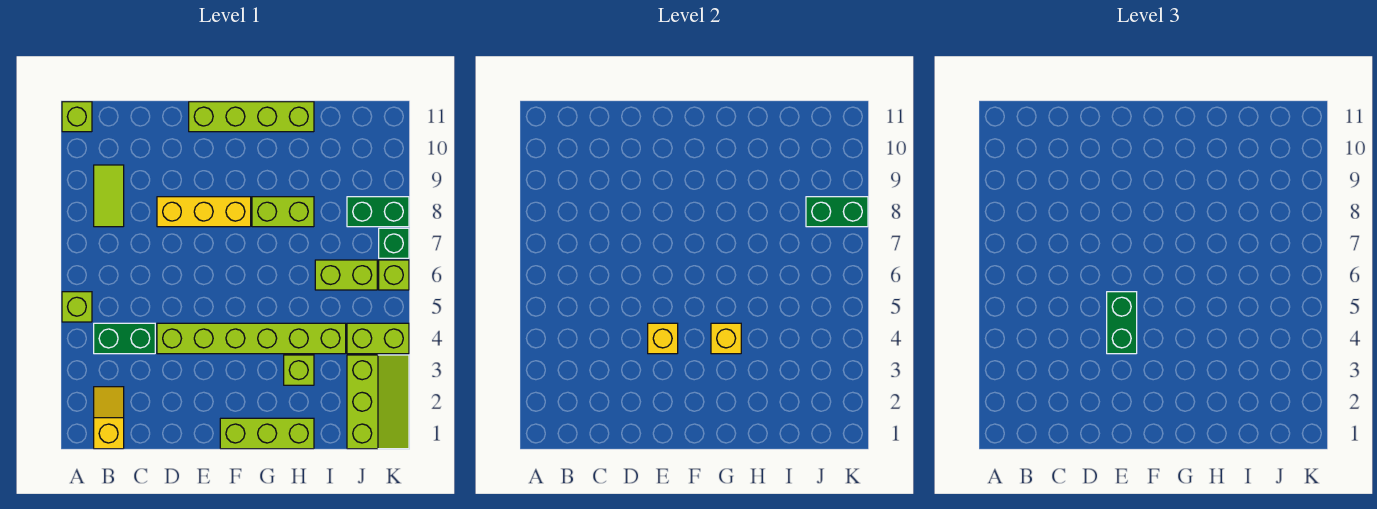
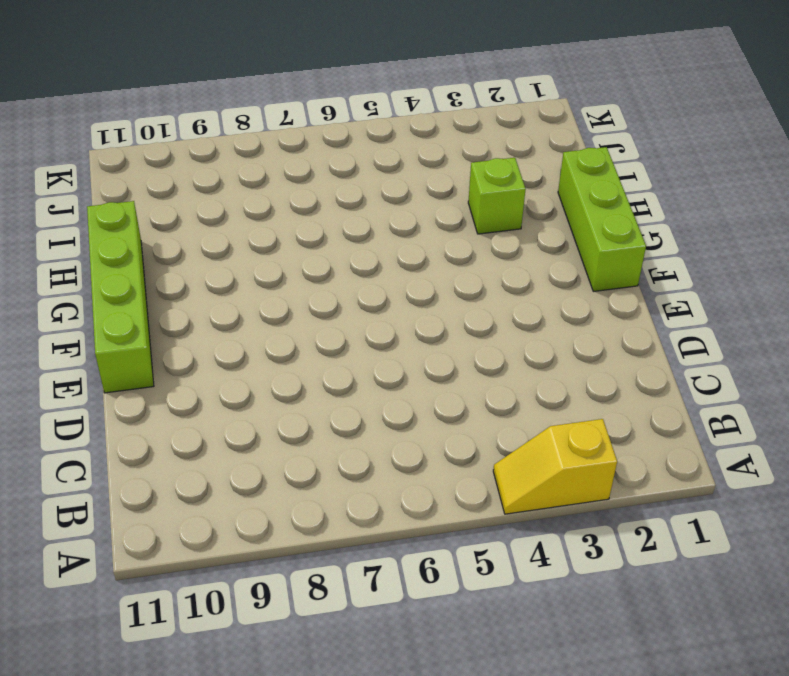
yellow 1x2 slope [493,419,617,514] -> yellow 1x2 slope moved to [94,387,124,449]
none -> lime 1x1 brick [62,292,92,322]
none -> lime 1x1 brick [62,102,92,132]
none -> green 1x2 brick [94,323,155,354]

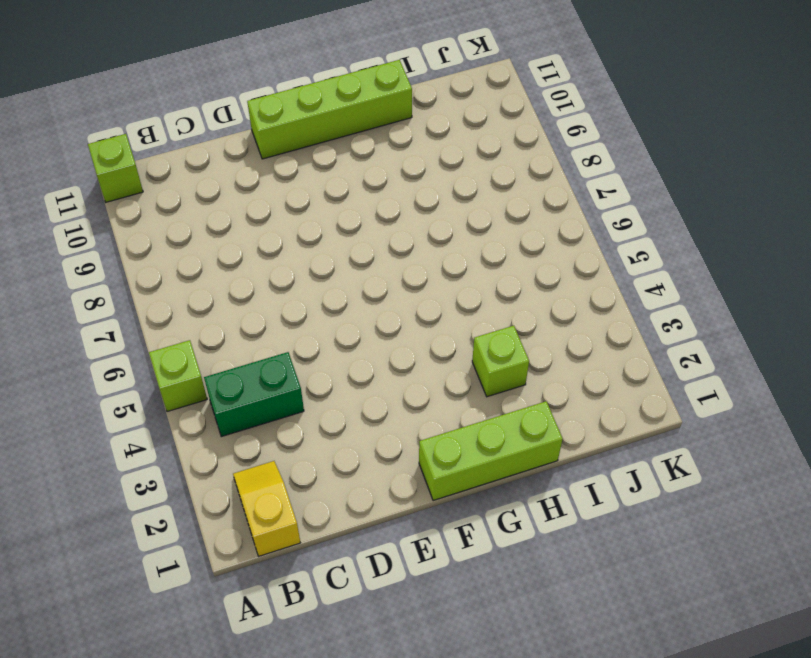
none -> lime 1x2 tile [94,165,124,227]
none -> lime 1x6 brick [157,323,346,354]
none -> yellow 1x3 brick [157,197,251,227]

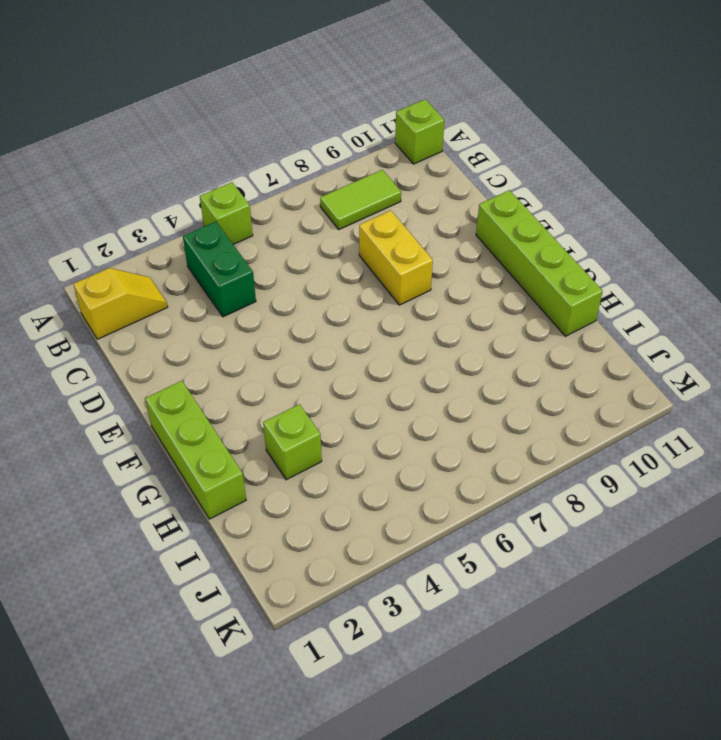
yellow 1x2 brick [359,211,433,305] -> yellow 1x3 brick [157,197,251,227]
none -> lime 1x6 brick [157,323,346,354]
none -> lime 1x2 brick [252,197,314,227]
none -> lime 1x2 brick [315,260,377,290]

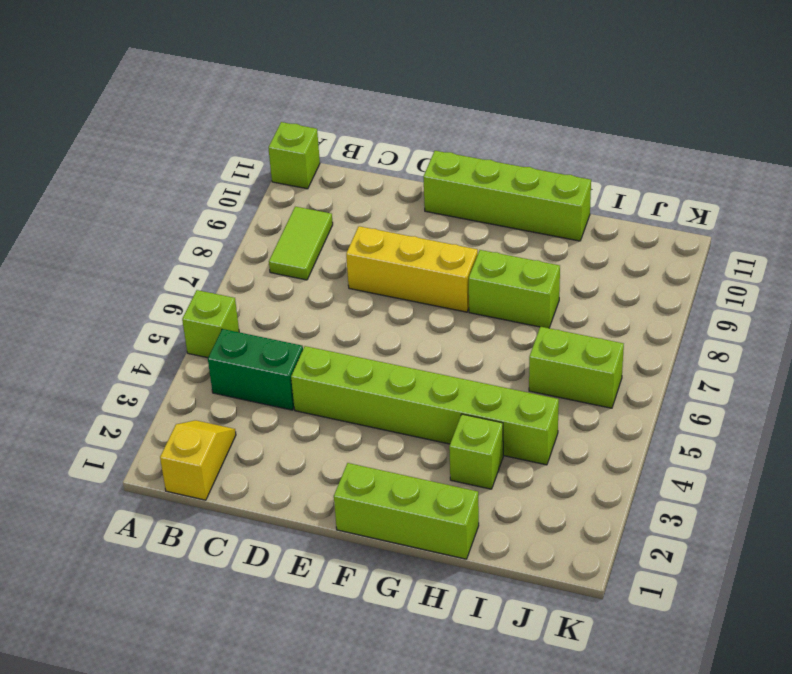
none -> lime 2x3 slope [347,355,409,449]
none -> lime 1x2 brick [347,323,409,354]
none -> green 1x2 brick [347,197,409,227]

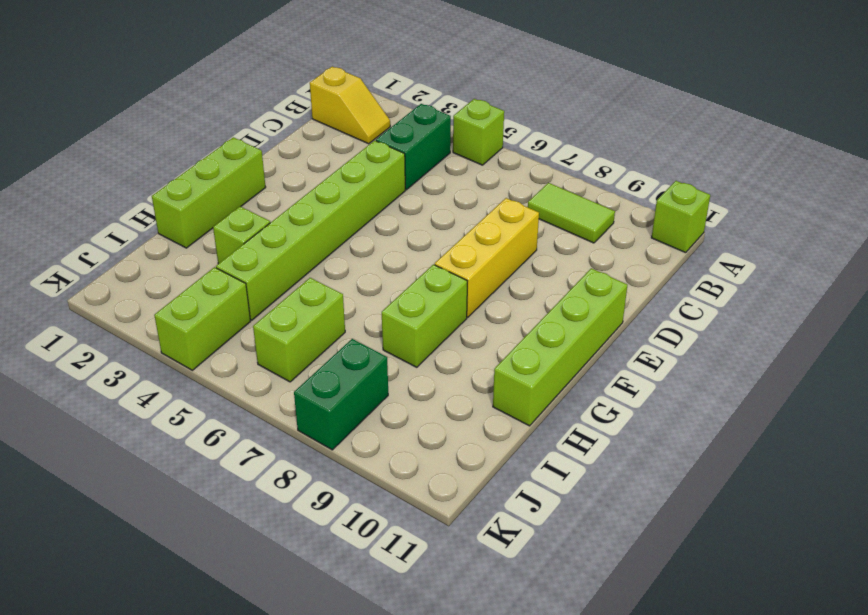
none -> lime 2x3 slope [347,355,409,449]
none -> lime 1x1 brick [379,260,409,290]
none -> green 1x1 brick [379,228,409,258]

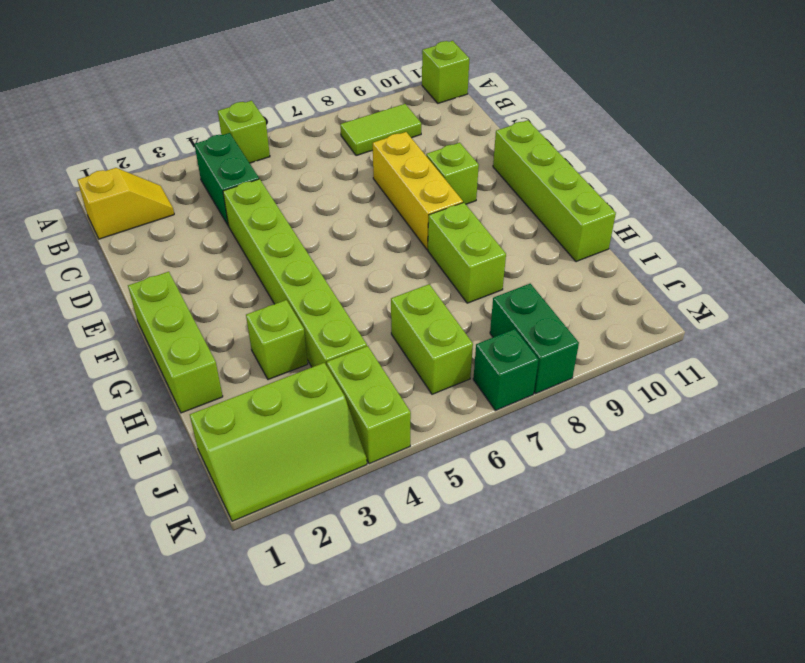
lime 1x1 brick [426,143,479,204] -> lime 1x1 brick moved to [379,260,409,290]
none -> yellow 1x1 brick [648,323,678,354]
none -> yellow 1x1 brick [711,323,741,354]
none -> green 1x2 brick [806,197,868,227]

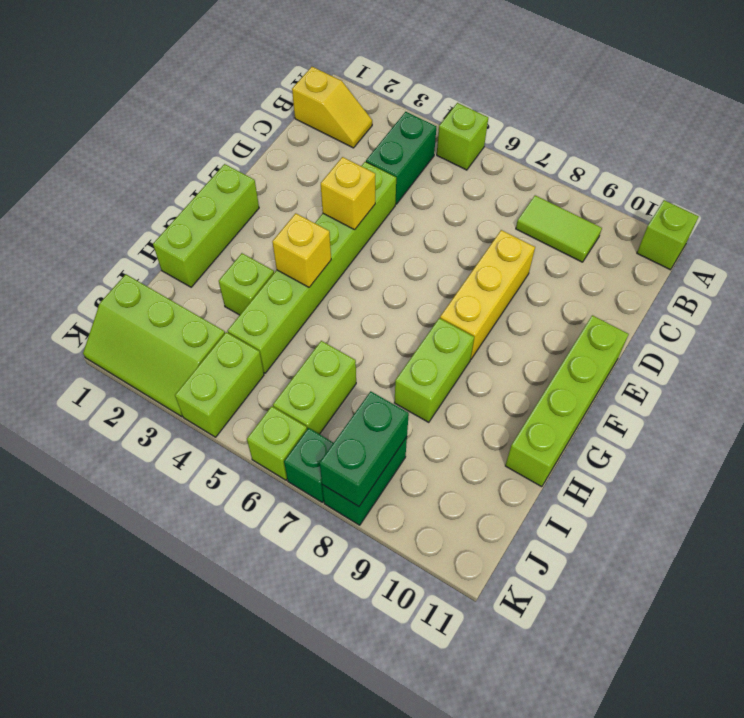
none -> green 1x2 brick [1107,292,1137,354]

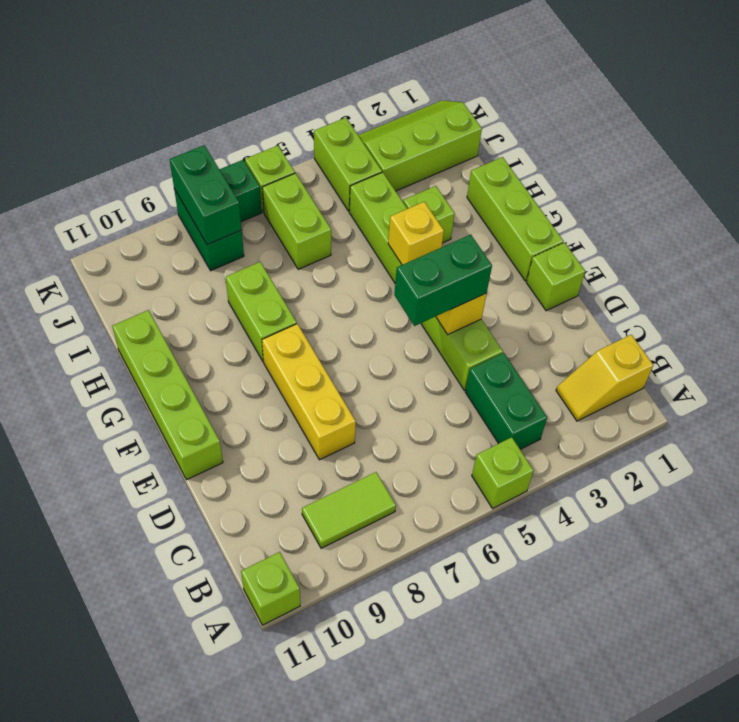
lime 1x1 brick [526,243,585,311] -> none

